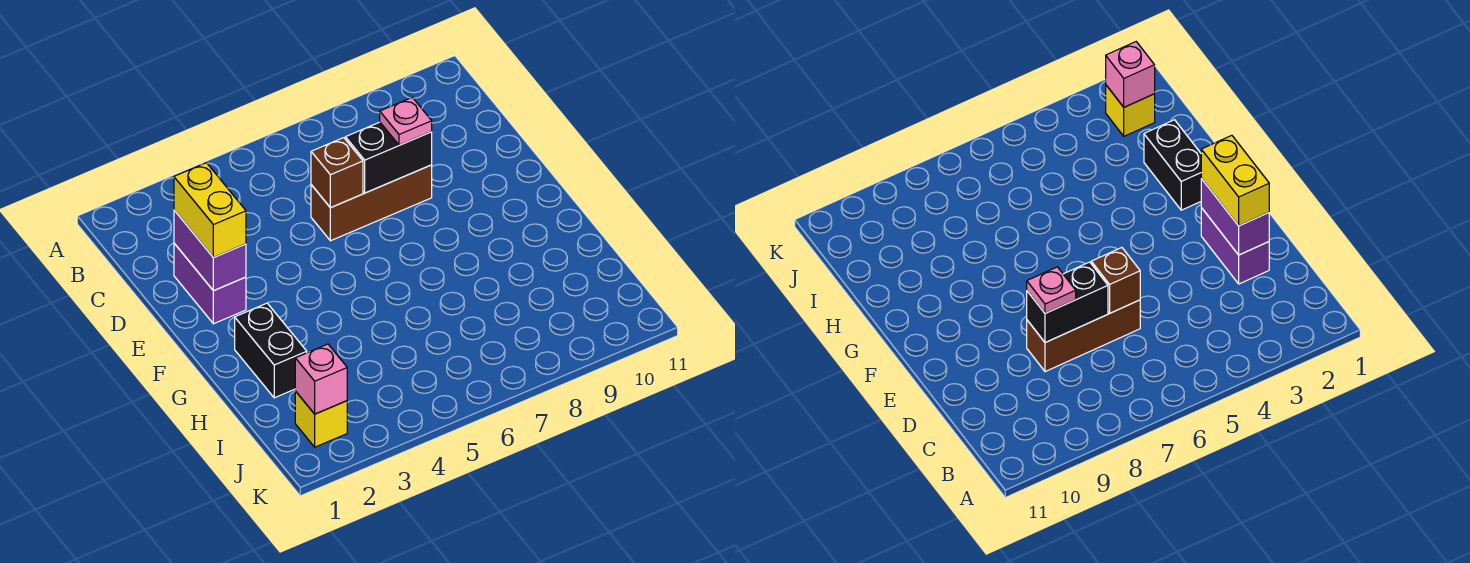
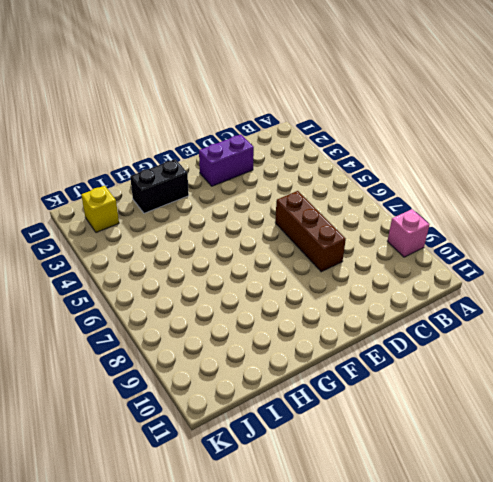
pink 1x1 brick [387,209,429,257] -> pink 1x1 brick moved to [295,344,347,414]
none -> purple 1x2 brick [174,210,246,291]
none -> brown 1x1 brick [311,138,363,208]

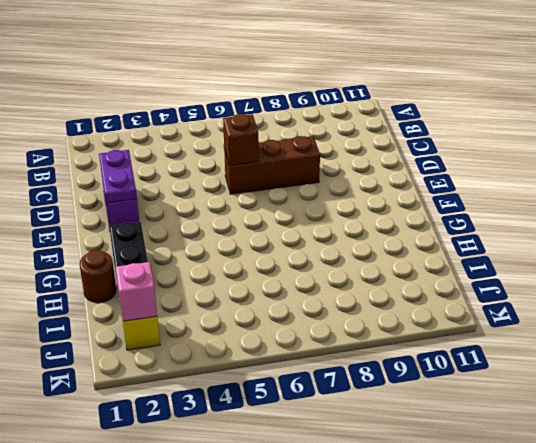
purple 1x2 plate [99,150,137,203] -> purple 1x2 brick [174,210,246,291]
brown 1x1 round brick [80,250,116,303] -> none
none -> black 1x2 brick [345,122,432,193]
none -> yellow 1x2 brick [174,163,246,257]

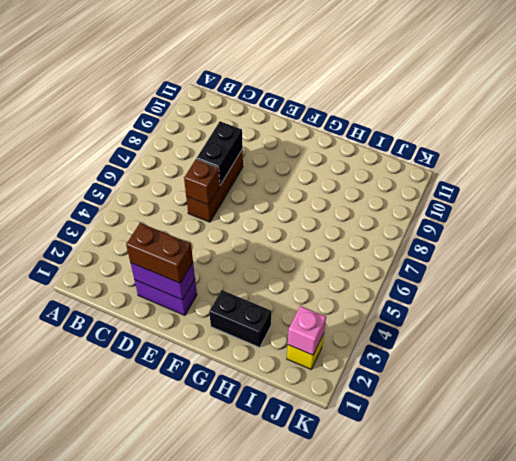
brown 1x2 brick [126,223,193,283] -> yellow 1x2 brick [174,163,246,257]
none -> pink 1x1 plate [380,97,432,145]

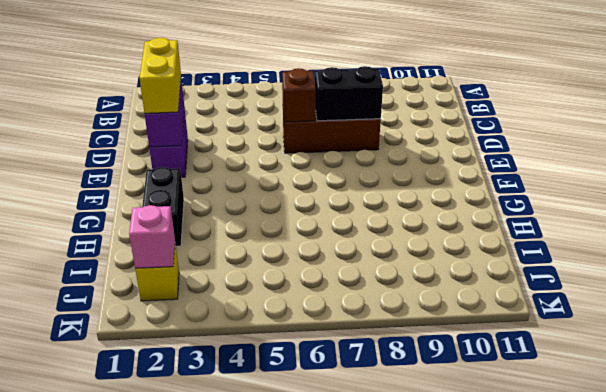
none -> pink 1x1 plate [380,97,432,145]

